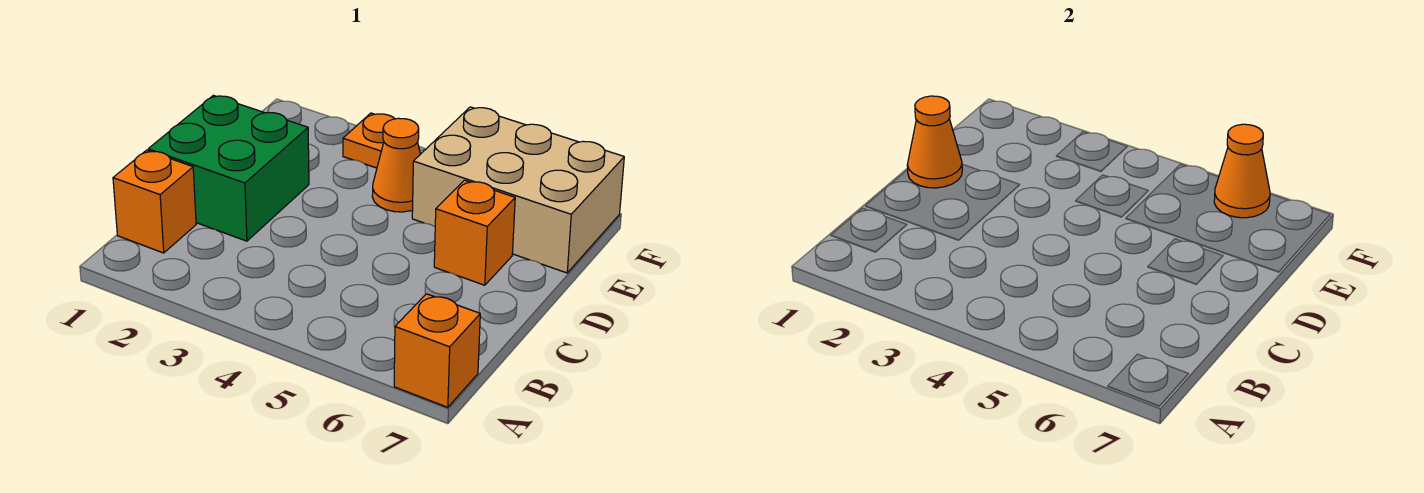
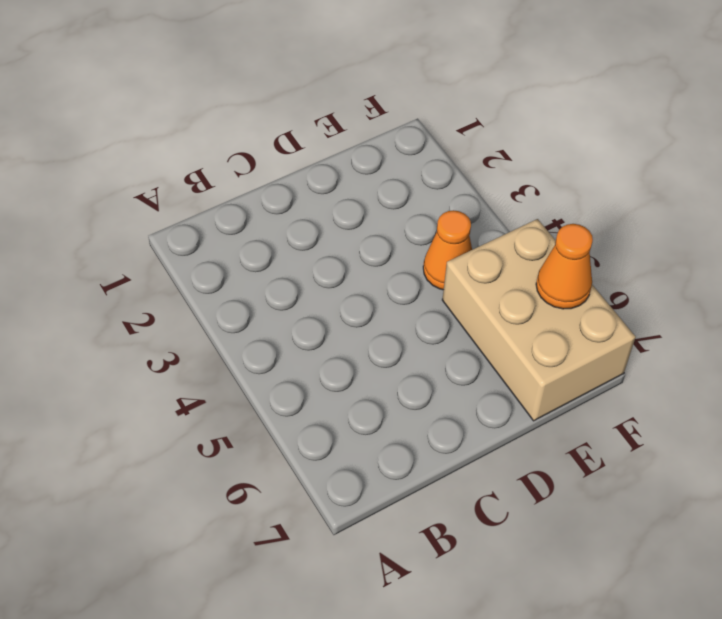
none -> orange 1x1 brick [394,294,480,407]
none -> orange 1x1 brick [113,150,196,253]

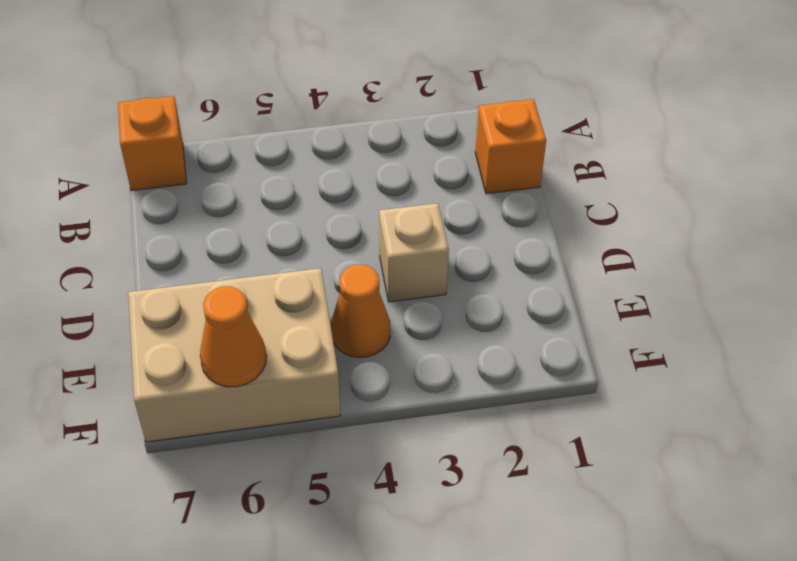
tan 1x1 brick [379,203,449,302] -> none
none -> green 2x2 brick [148,95,309,241]
none -> orange 1x1 brick [434,180,515,285]

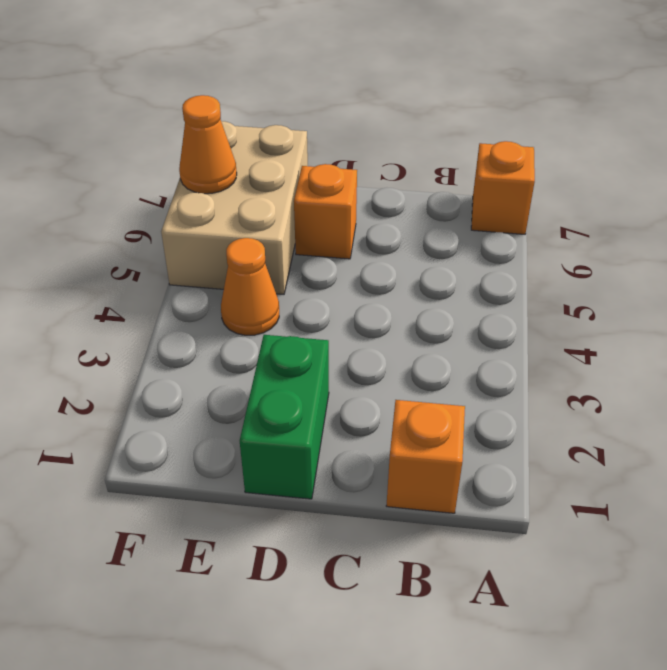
green 1x2 brick [240,335,329,499] -> green 2x2 brick [148,95,309,241]
none -> orange 1x1 plate [343,113,395,168]
none -> orange 1x1 cone [907,96,962,188]

